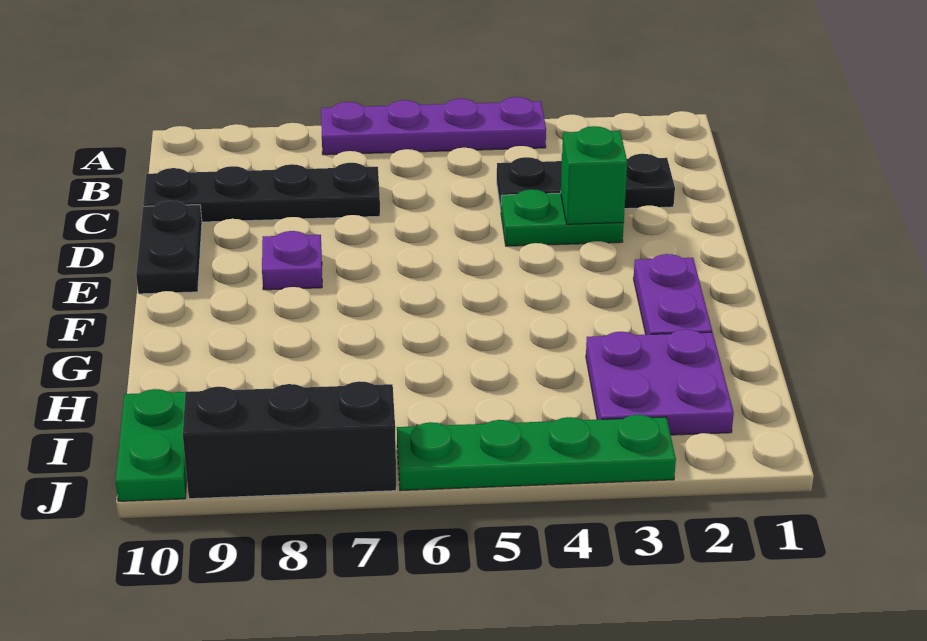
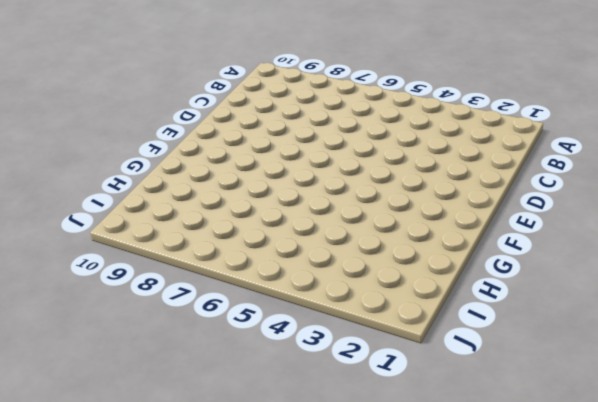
none -> purple 1x4 plate [321,97,546,155]
none -> black 1x3 plate [497,154,675,210]
none -> black 1x4 plate [143,163,380,222]

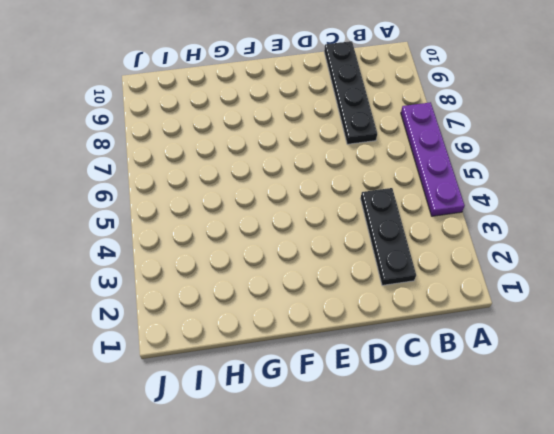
none -> green 1x2 plate [501,189,624,246]
none -> black 1x2 plate [136,201,202,294]
none -> purple 1x1 plate [262,231,322,290]

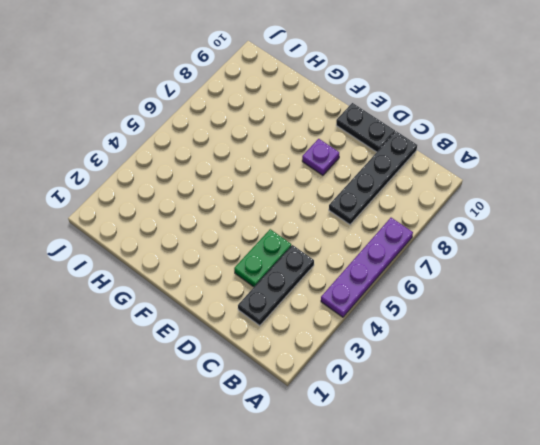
none -> purple 1x2 plate [634,254,712,335]
none -> purple 2x2 plate [586,329,734,435]
none -> green 1x2 plate [116,389,187,501]

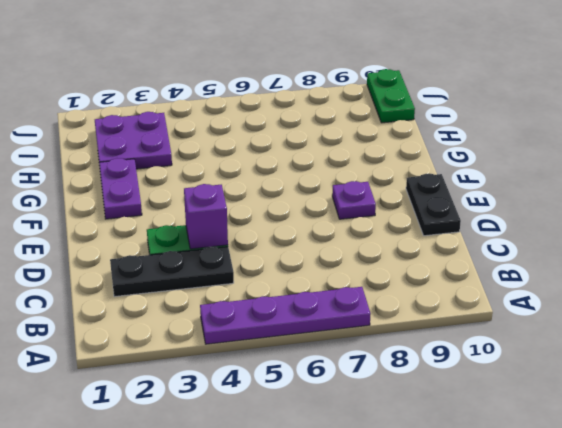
purple 1x1 brick [184,184,228,249] -> none
none -> black 1x4 plate [143,163,380,222]
none -> green 1x4 plate [397,415,676,491]
none -> black 1x3 brick [183,381,396,499]

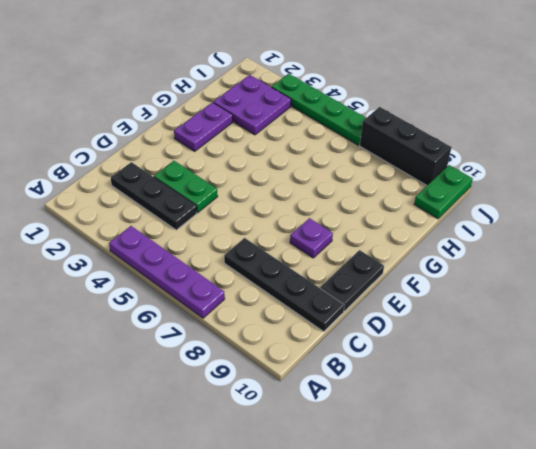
none -> green 1x1 brick [561,126,627,224]

